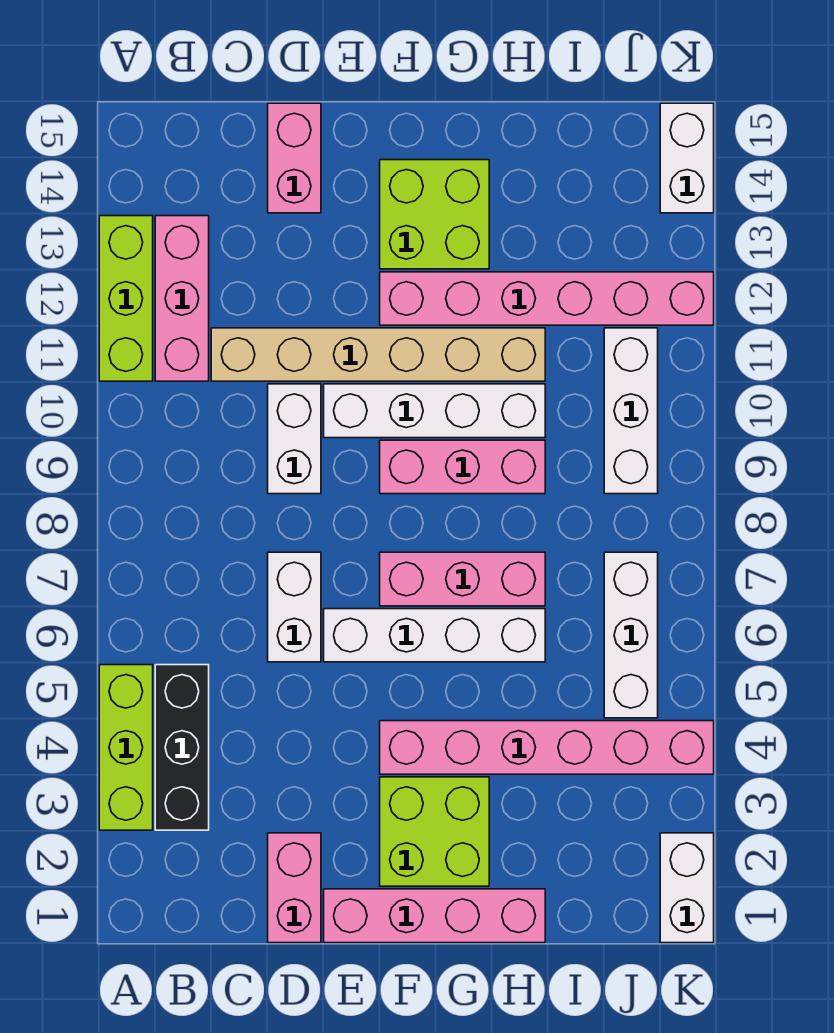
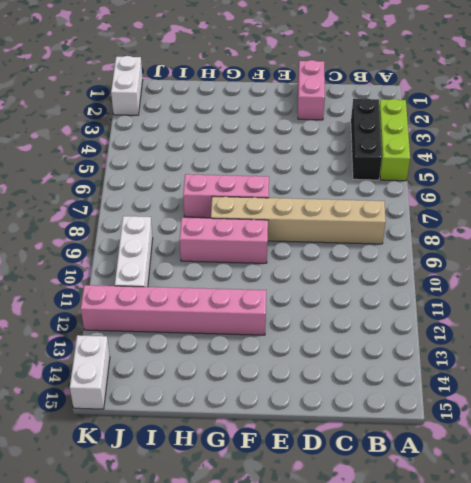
tan 1x6 brick [211,196,386,244] -> tan 1x6 brick moved to [211,328,545,381]
none -> lime 1x3 brick [99,216,153,381]
none -> pink 1x3 brick [155,216,209,381]
none -> white 1x2 brick [268,552,321,662]

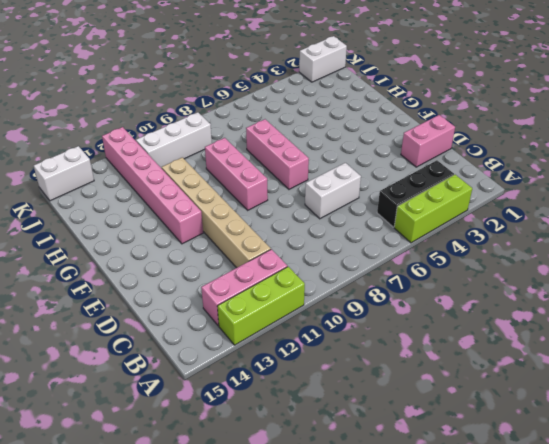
none -> white 1x2 brick [268,384,321,494]
none -> pink 1x2 brick [268,103,321,213]
none -> pink 1x4 brick [324,889,545,943]

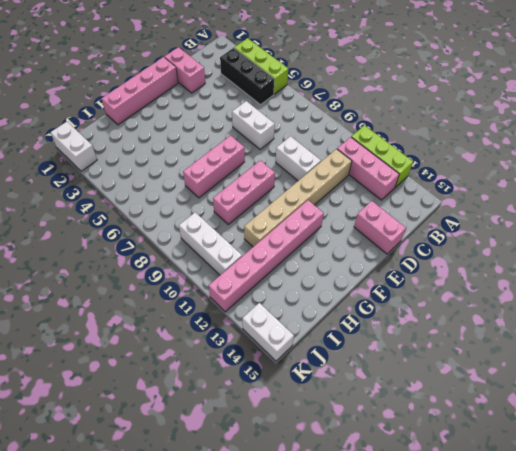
none -> white 1x4 brick [324,609,545,662]
none -> white 1x4 brick [324,384,545,438]
none -> lime 2x2 brick [380,777,489,886]

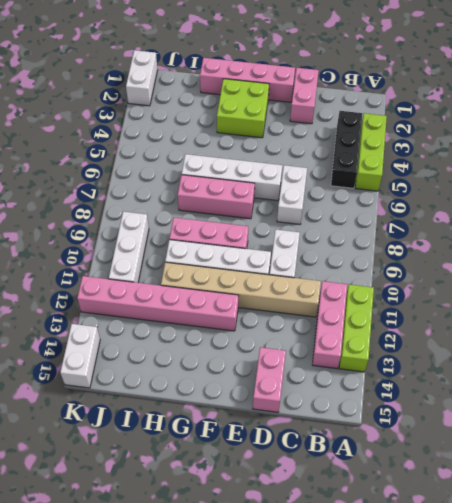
none -> pink 1x6 brick [380,721,714,774]
none -> lime 2x2 brick [380,160,489,269]
none -> white 1x3 brick [604,552,658,718]

